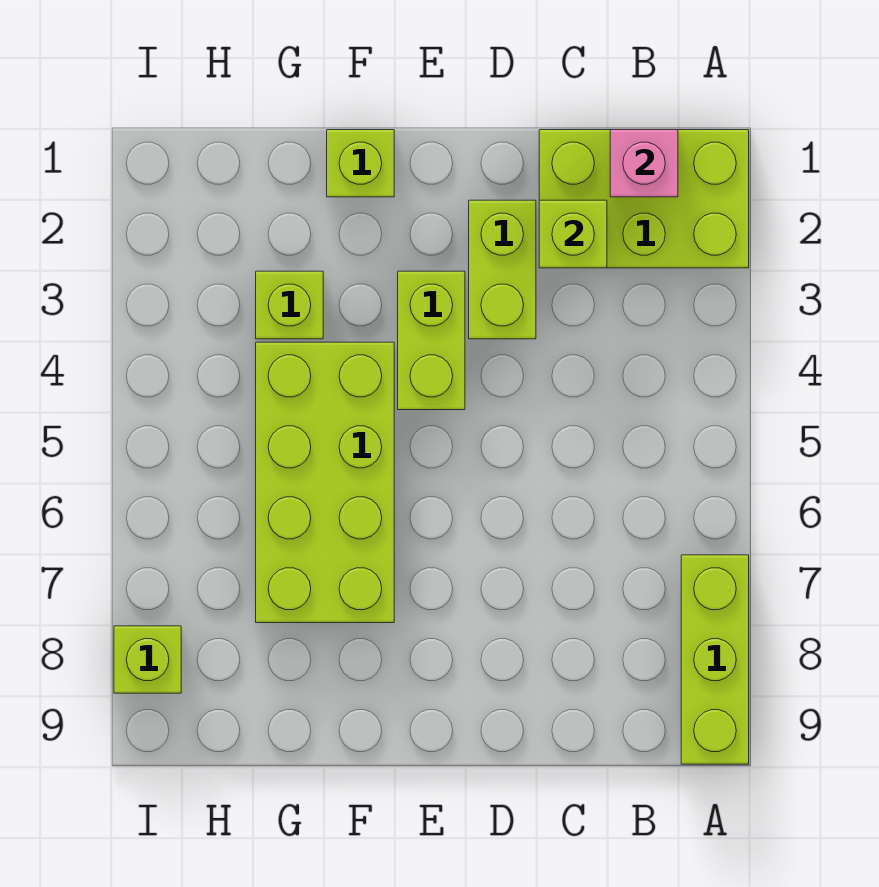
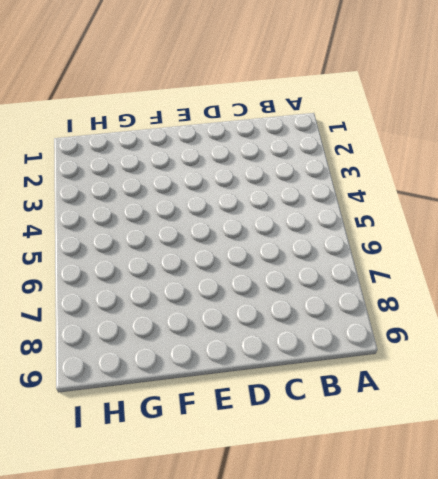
none -> lime 2x3 brick [539,130,749,268]
none -> lime 1x3 brick [681,555,749,764]

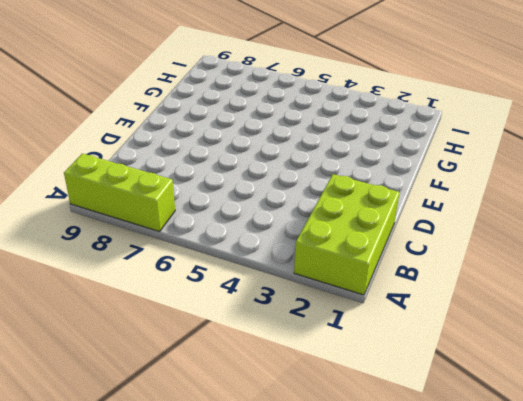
none -> lime 1x2 brick [469,200,536,339]
none -> lime 1x2 brick [398,271,465,410]

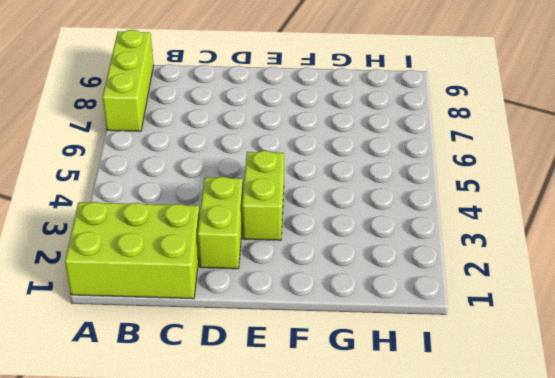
none -> lime 1x1 brick [327,130,394,197]
none -> lime 2x4 brick [256,342,394,623]

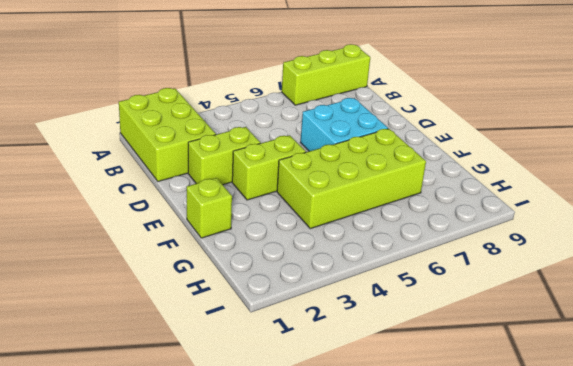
cyan 2x2 brick [301,98,388,151] -> none
none -> lime 1x1 brick [256,271,323,339]
none -> lime 1x1 brick [114,626,181,693]

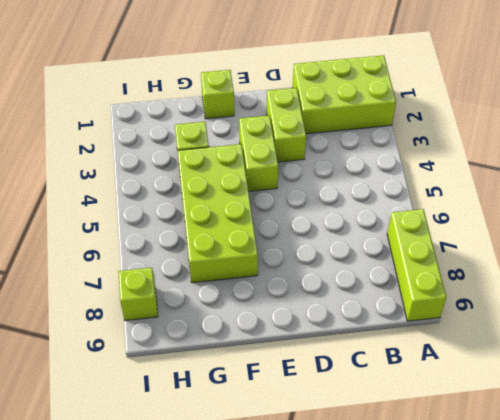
none -> pink 1x1 brick [610,130,678,197]
none -> lime 1x1 brick [539,200,607,268]

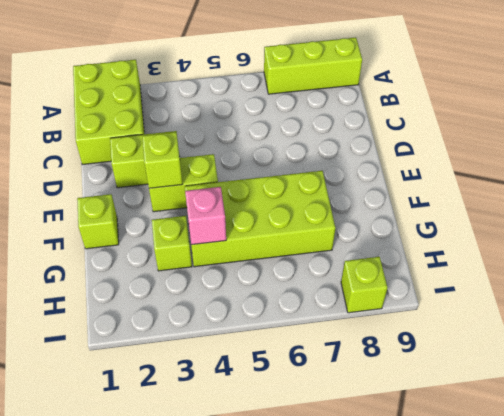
lime 1x1 brick [142,132,183,188] -> lime 1x1 brick moved to [539,200,607,268]
pink 1x1 brick [185,187,226,245] -> pink 1x1 brick moved to [610,130,678,197]

